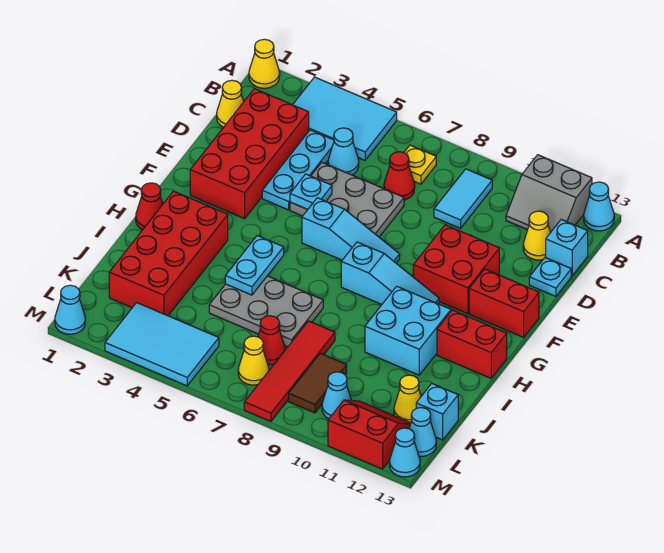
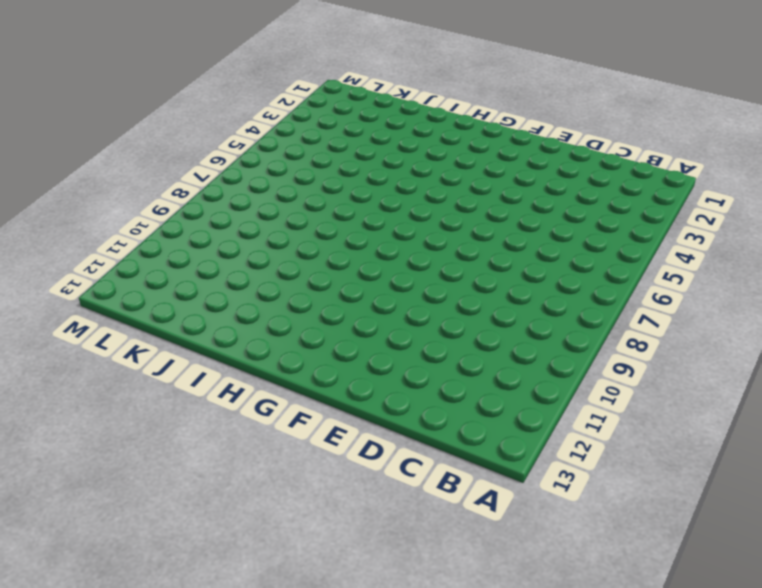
none -> yellow 1x1 cone [249,39,280,88]
none -> cyan 2x3 tile [293,77,397,160]
none -> grey 2x2 slope [506,155,592,232]
none -> cyan 1x1 cone [584,182,614,231]

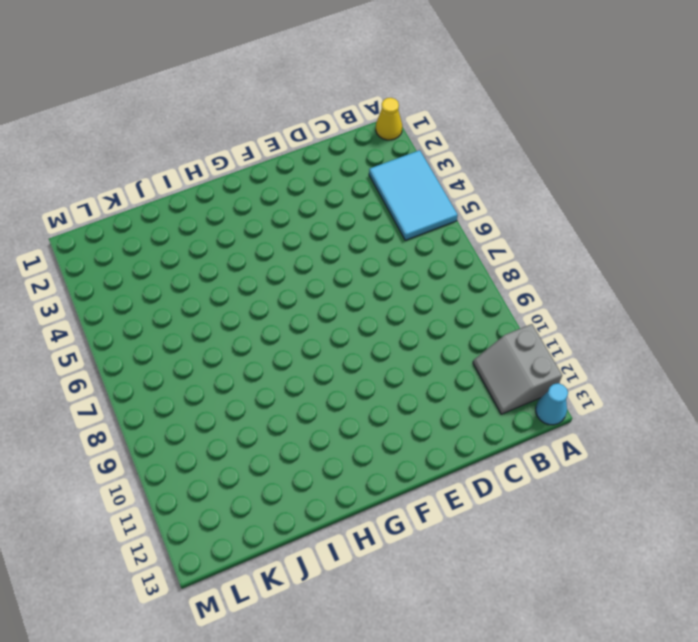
none -> yellow 1x1 plate [404,145,436,184]
none -> cyan 1x2 tile [434,169,492,228]
none -> yellow 1x1 cone [217,80,244,127]
none -> red 2x4 brick [190,89,309,219]

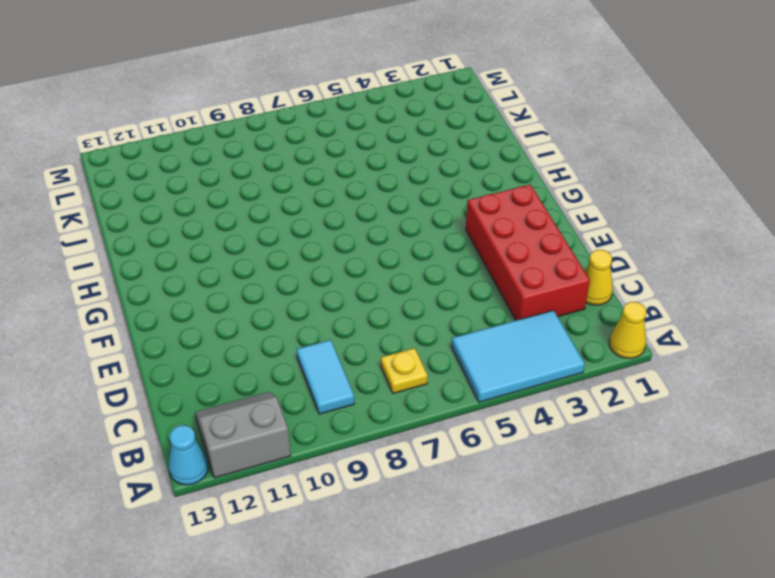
none -> cyan 1x3 plate [262,130,334,210]
none -> cyan 1x1 cone [328,128,359,175]
none -> red 1x1 cone [384,152,415,200]
none -> yellow 1x1 cone [523,211,551,260]

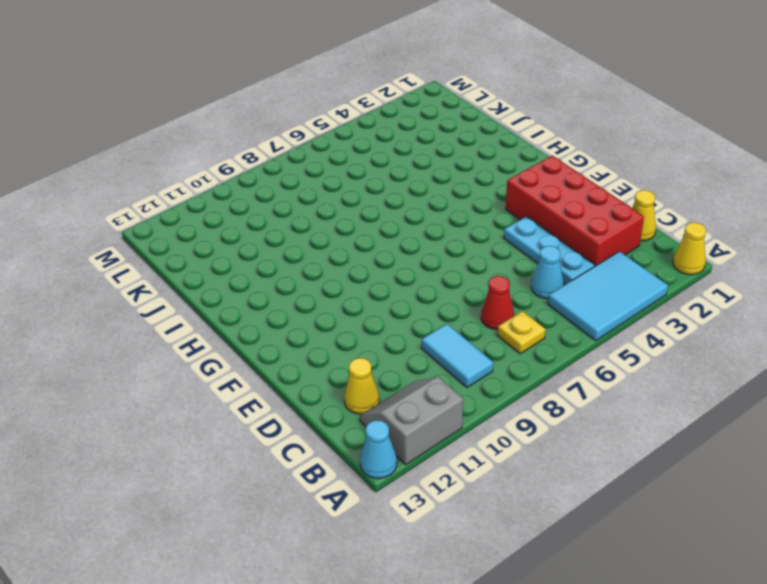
none -> cyan 1x1 brick [546,220,588,276]
none -> grey 2x3 plate [290,163,404,237]
none -> cyan 1x1 plate [529,257,571,296]
none -> red 2x2 brick [413,225,499,314]

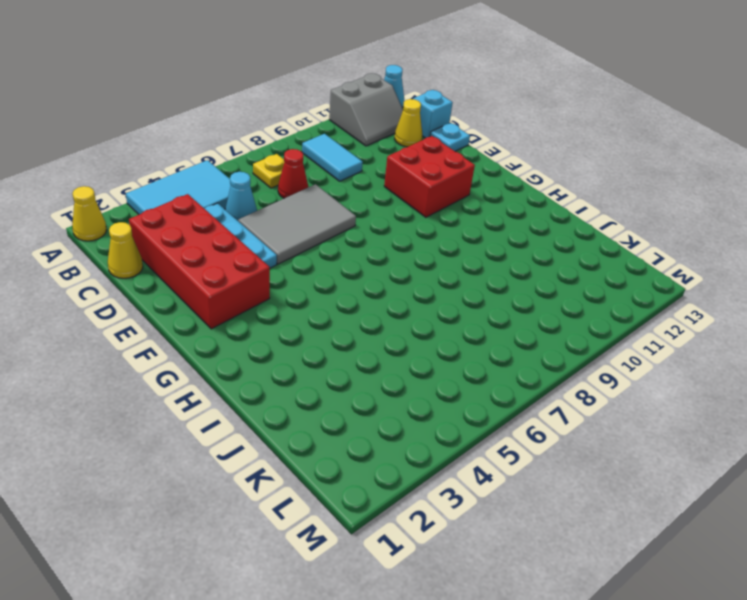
grey 2x3 tile [238,184,356,264] -> grey 2x3 plate [290,163,404,237]
none -> cyan 1x3 slope [302,198,400,263]
none -> red 1x2 brick [469,269,539,337]
none -> cyan 1x3 slope [341,242,439,304]
none -> red 1x1 cone [136,183,163,230]

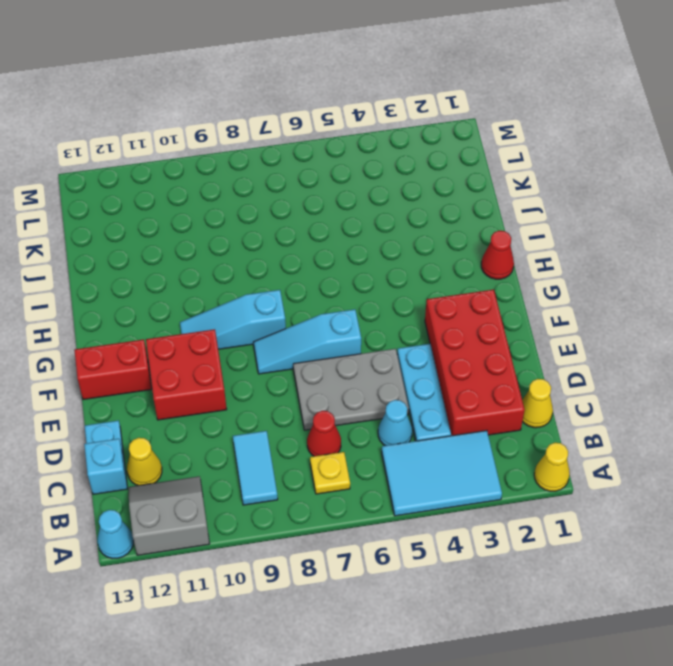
none -> red 2x4 brick [109,191,228,316]
none -> cyan 2x2 brick [365,286,451,375]
none -> red 1x2 brick [437,310,507,378]
none -> grey 2x3 plate [209,276,323,347]

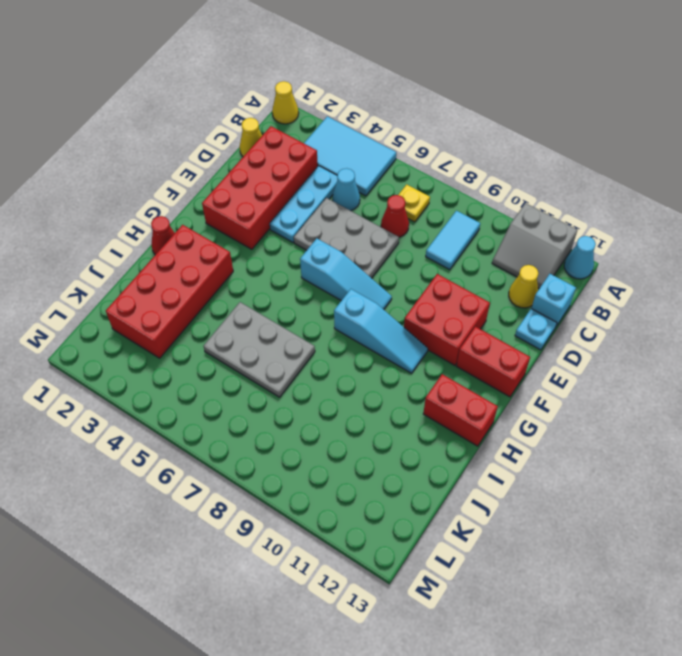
none -> cyan 2x2 brick [365,286,451,375]
none -> red 1x4 tile [244,321,335,421]
none -> red 1x1 cone [258,316,285,365]
none -> brown 1x2 tile [289,353,347,413]

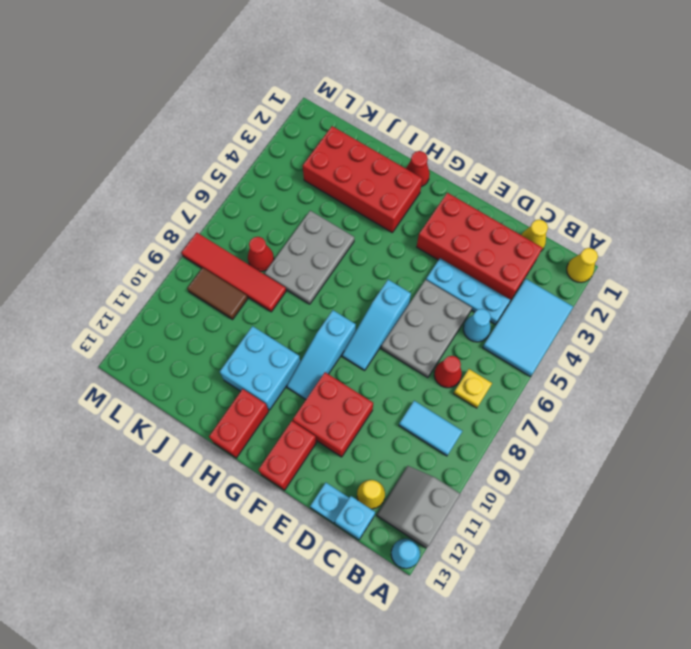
none -> yellow 1x1 cone [394,375,421,423]
none -> cyan 1x1 brick [416,384,458,440]
none -> cyan 2x3 tile [105,303,219,386]
none -> yellow 1x1 cone [238,336,269,385]

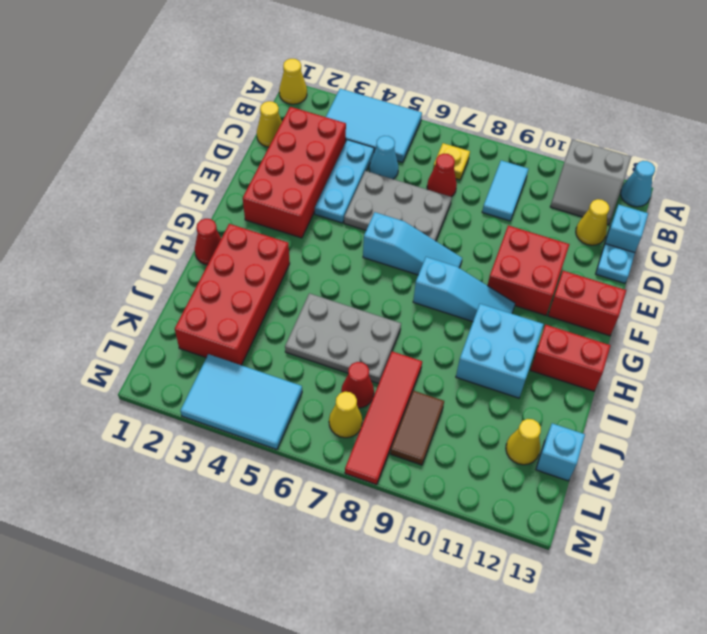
none -> cyan 1x1 cone [322,372,352,419]
none -> red 2x2 slope [328,400,411,469]
none -> cyan 1x1 cone [409,408,436,456]
none -> cyan 1x1 cone [55,285,85,334]

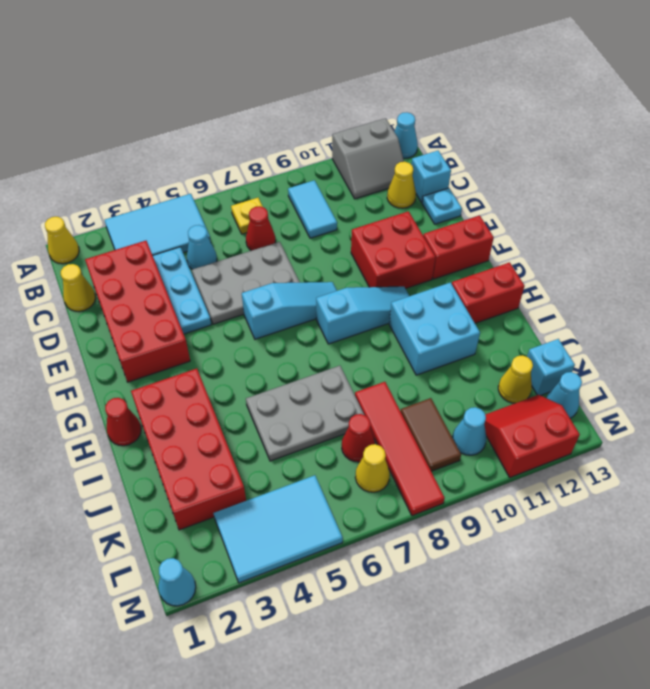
none -> cyan 1x1 cone [390,428,420,477]
none -> cyan 1x1 plate [290,174,332,210]
none -> cyan 1x2 plate [225,236,284,295]

